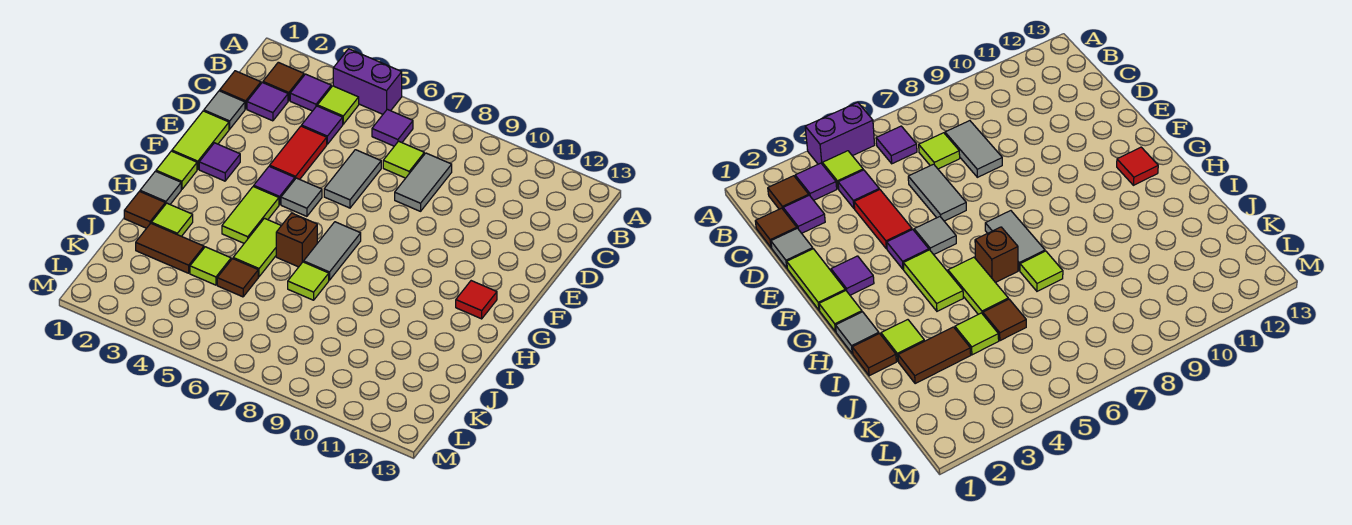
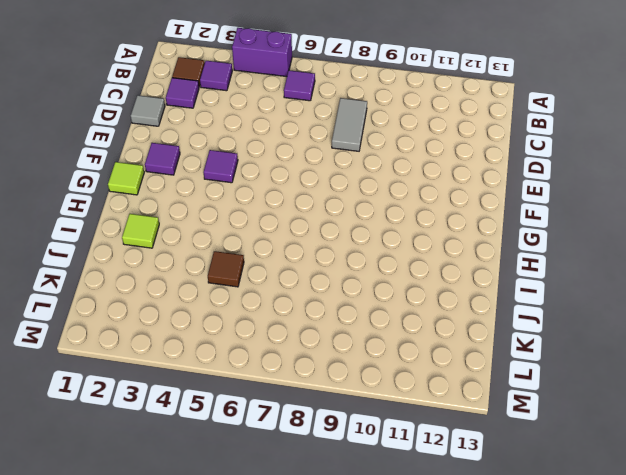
none -> lime 1x1 tile [317,86,359,124]
none -> brown 1x1 tile [220,71,261,109]
none -> purple 1x1 tile [302,106,343,144]
none -> lime 1x1 tile [383,141,424,178]

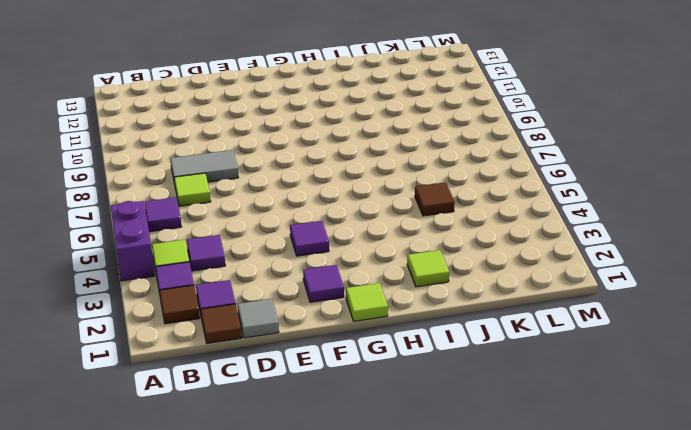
none -> red 1x2 tile [270,126,327,179]
none -> grey 1x2 tile [324,150,381,208]
none -> lime 1x2 tile [172,111,229,169]
none -> grey 1x1 tile [281,178,322,216]

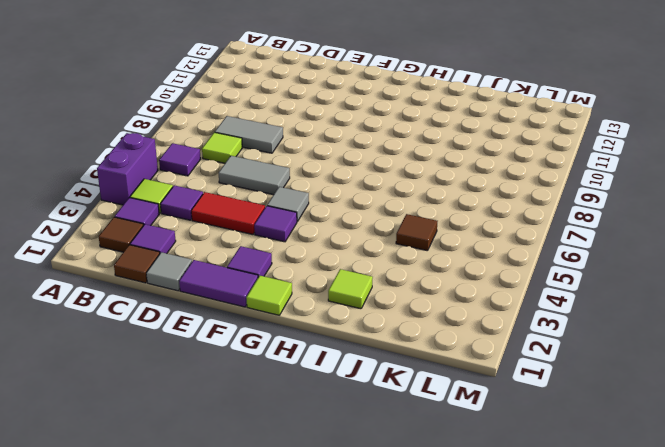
purple 1x2 tile [179,260,258,307] -> lime 1x2 tile [172,111,229,169]
none -> lime 1x2 tile [222,186,279,243]
none -> grey 1x2 tile [304,222,361,280]
none -> red 1x1 tile [456,281,497,319]
none -> grey 1x1 tile [140,171,181,204]

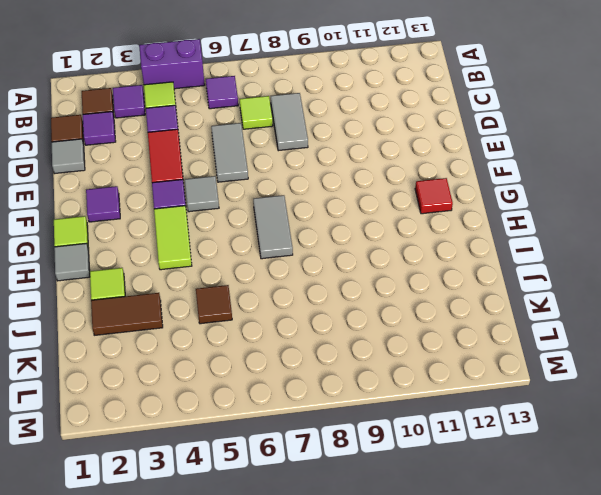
none -> lime 1x2 tile [172,111,229,169]
none -> lime 1x2 tile [233,218,281,277]
none -> brown 1x1 brick [276,213,317,267]
none -> brown 1x1 tile [124,192,165,228]

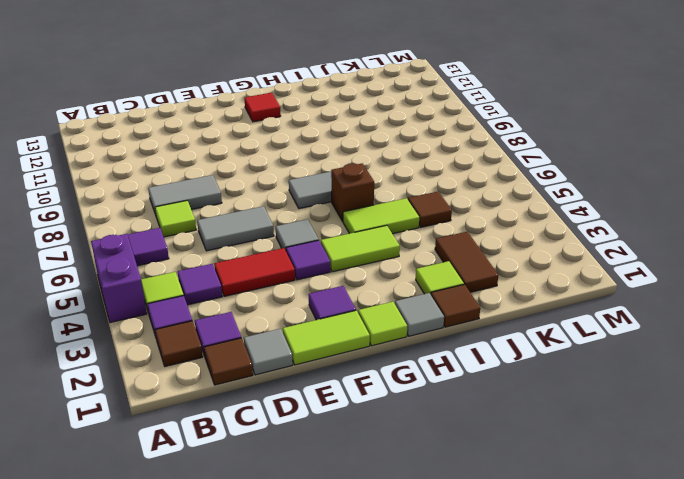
none -> lime 1x1 tile [288,262,329,300]
none -> lime 1x1 tile [190,247,231,285]

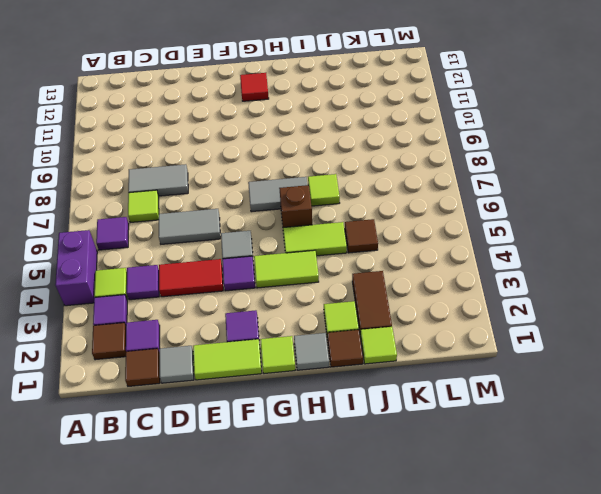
lime 1x1 tile [360,327,397,364] -> lime 1x1 tile moved to [190,247,231,285]

